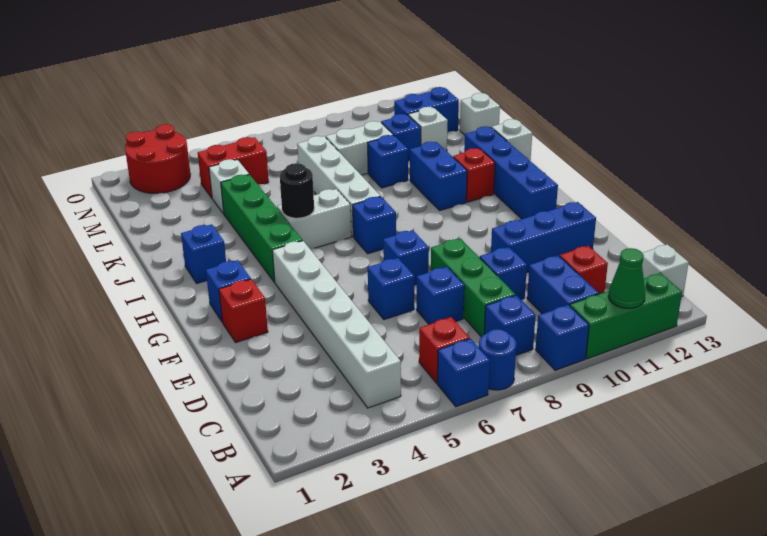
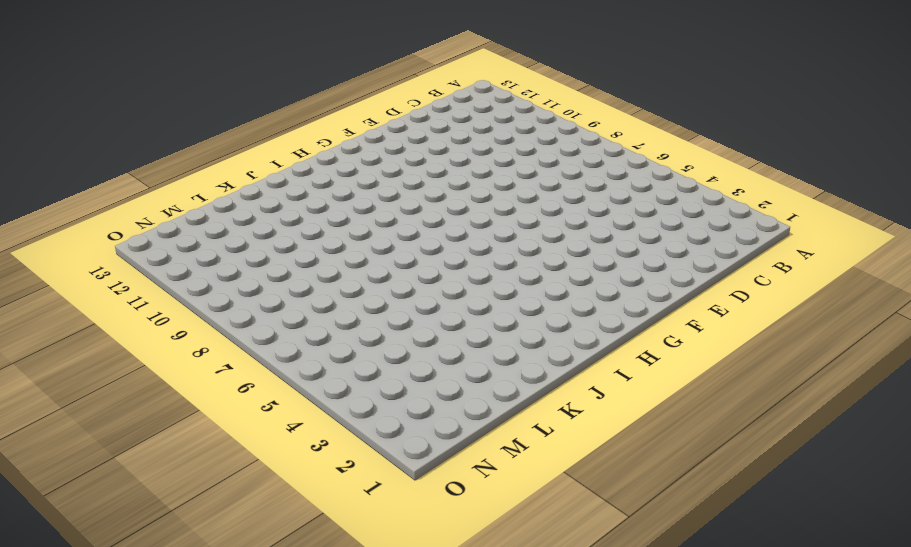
none -> blue 1x1 brick [438,339,490,407]
none -> blue 1x1 round brick [479,329,516,390]
none -> blue 1x1 brick [536,305,589,370]
none -> green 1x3 brick [570,273,682,359]

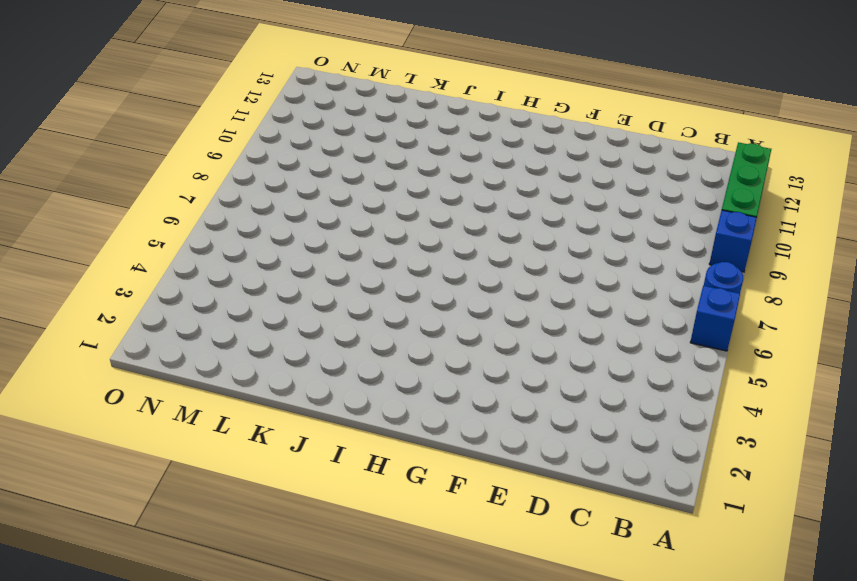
none -> white 1x6 brick [272,241,401,408]
none -> red 1x1 brick [419,317,470,383]
none -> blue 1x1 brick [484,295,536,355]
none -> blue 1x2 brick [527,255,599,314]

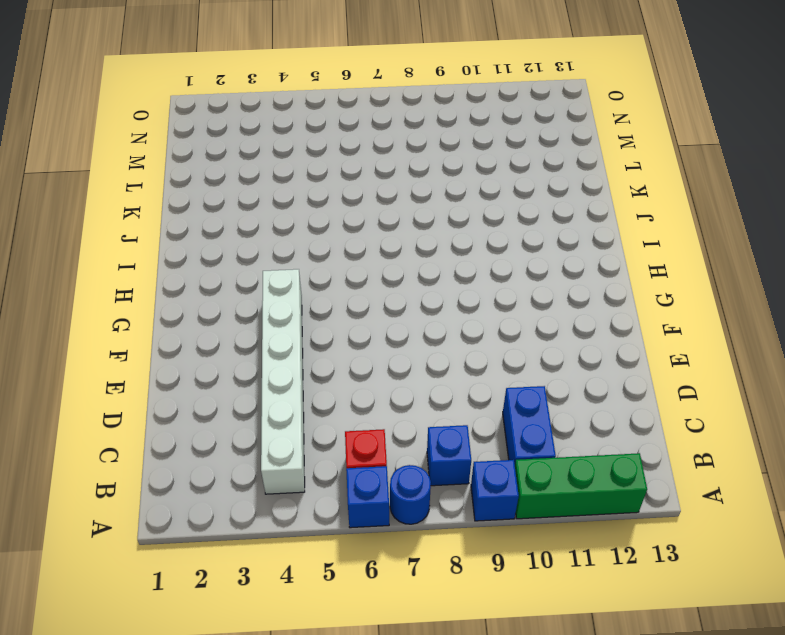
none -> white 1x1 brick [642,244,689,297]
none -> green 1x3 brick [431,238,515,337]
none -> red 1x1 brick [560,246,608,294]
none -> blue 1x1 brick [416,267,464,324]

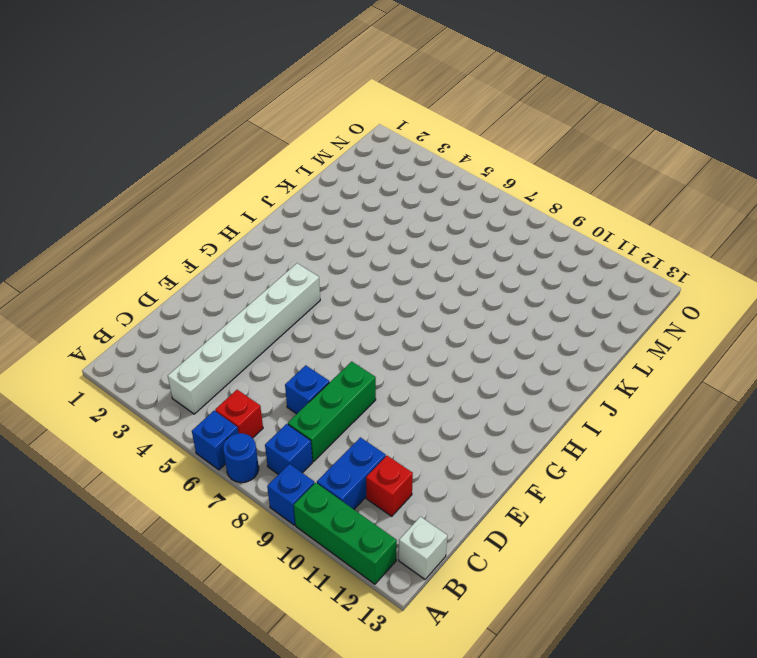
none -> blue 1x1 brick [480,247,527,299]
none -> blue 1x1 brick [368,258,414,320]
none -> blue 1x3 brick [491,202,596,273]
none -> red 1x1 brick [219,279,268,343]

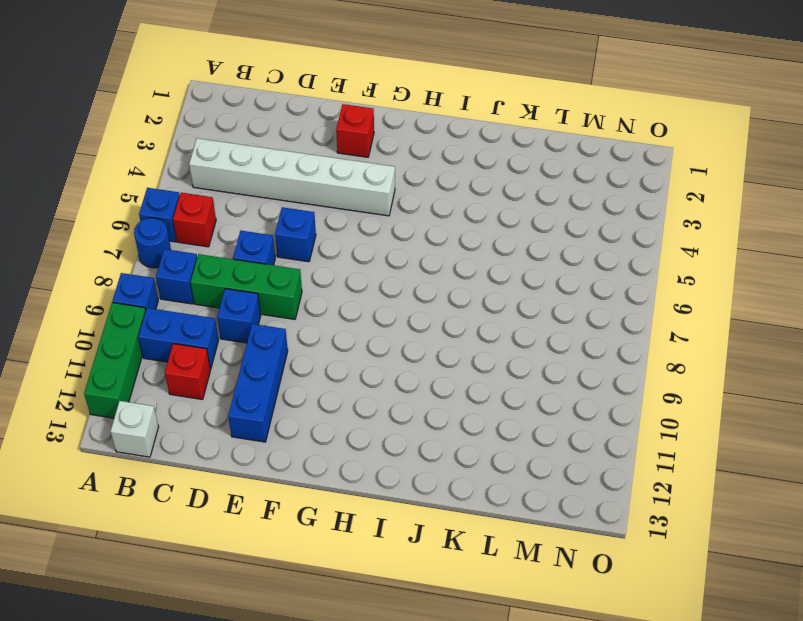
none -> blue 1x1 brick [383,230,429,285]
none -> blue 1x1 brick [206,260,251,321]
none -> blue 1x4 brick [464,126,558,219]
none -> green 1x4 brick [221,175,303,282]

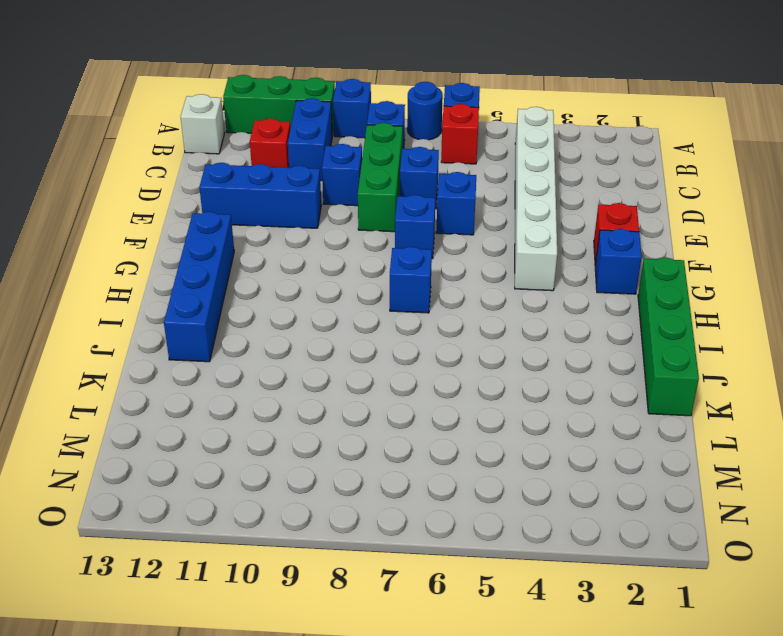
green 1x4 brick [638,257,699,416] -> green 1x4 brick moved to [221,175,303,282]
none -> blue 1x1 brick [181,224,226,283]
none -> white 1x2 brick [277,189,351,249]
none -> white 1x4 brick [297,136,380,236]
none -> blue 1x2 brick [410,142,467,210]

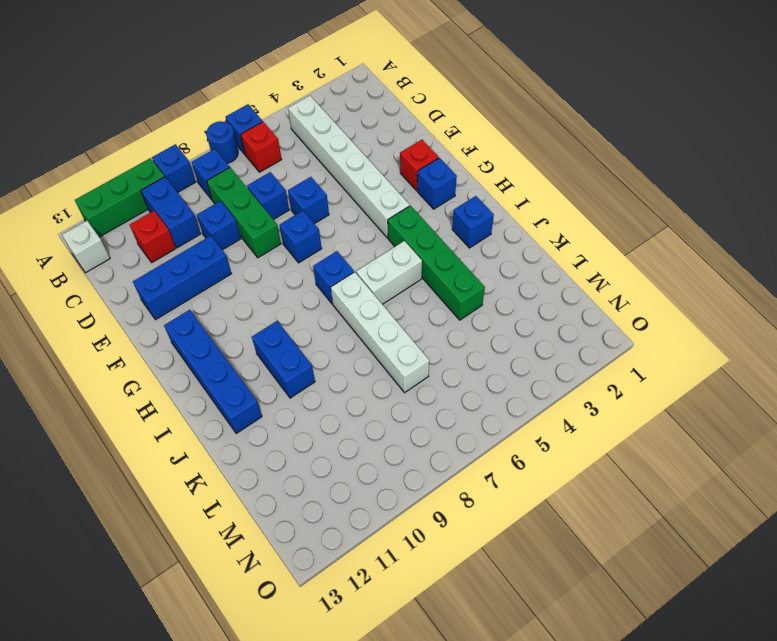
none -> red 1x1 brick [453,148,495,202]
none -> white 1x1 brick [492,119,532,161]
none -> blue 1x1 brick [368,135,408,188]
none -> white 1x1 brick [209,159,249,214]

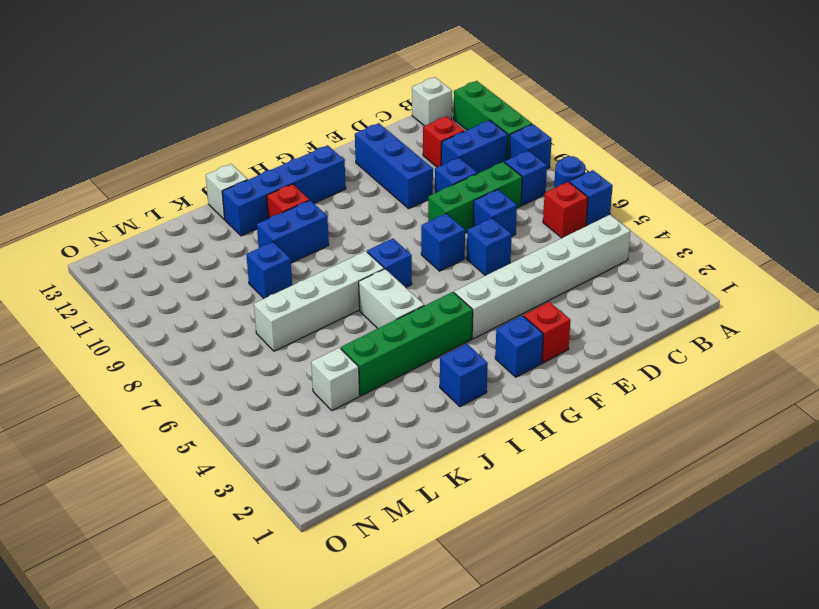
none -> white 1x2 brick [326,121,393,175]
none -> blue 1x1 brick [381,114,421,161]
none -> white 1x1 brick [408,107,448,151]
none -> white 1x1 brick [460,93,500,135]

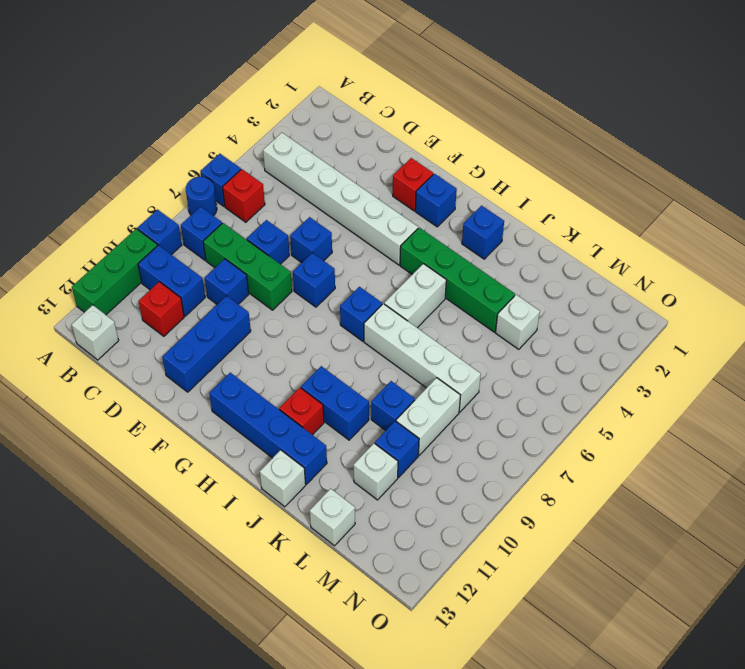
none -> red 1x2 brick [198,137,269,198]
none -> blue 1x2 brick [394,87,459,132]
none -> red 2x2 round brick [125,124,190,193]
none -> green 1x1 cone [609,248,645,308]

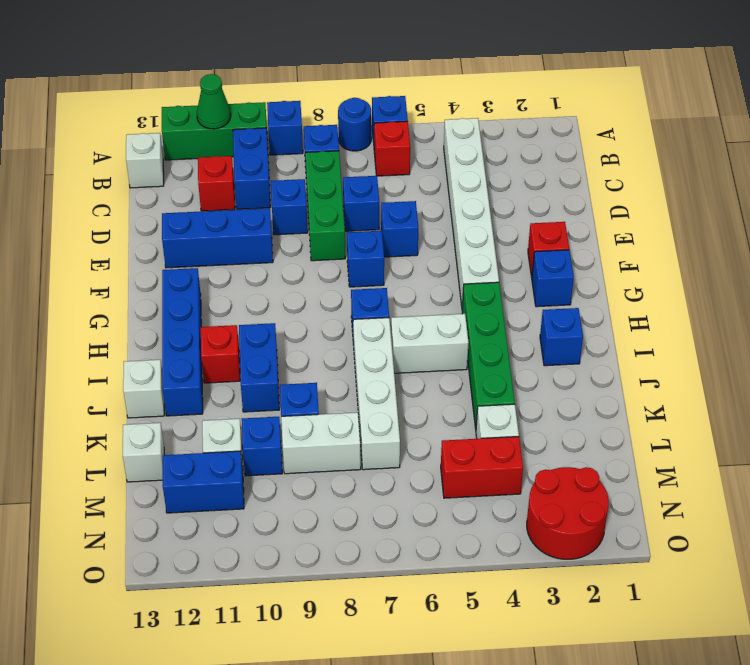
none -> black 1x1 round brick [280,163,314,218]

